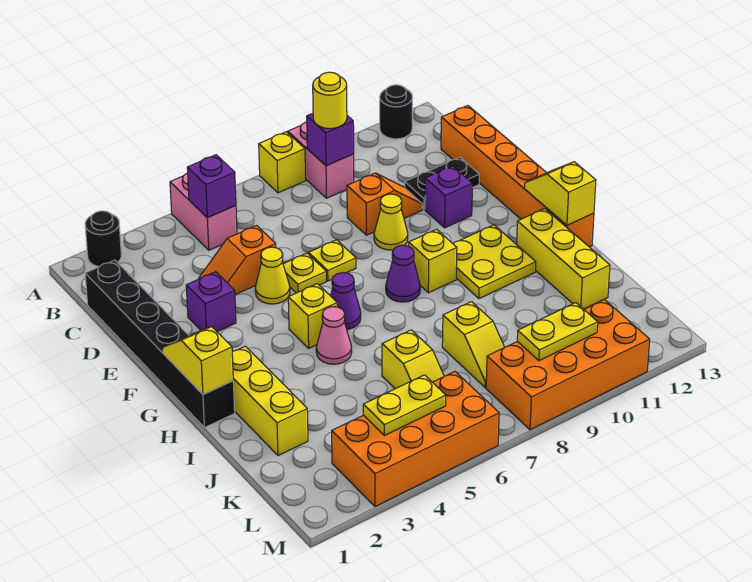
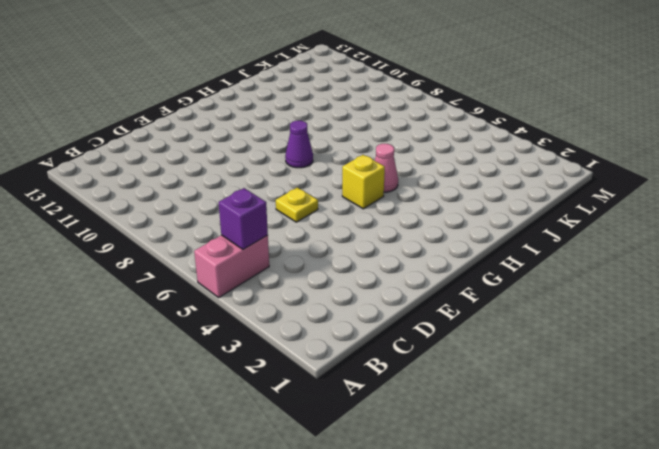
none -> black 1x1 round brick [85,211,121,267]
none -> yellow 1x1 brick [259,132,306,193]
none -> pink 1x2 brick [288,122,354,198]
none -> black 1x1 round brick [380,85,412,139]

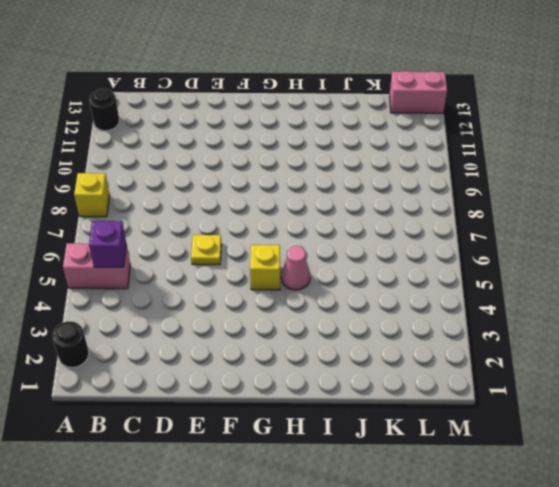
pink 1x2 brick [390,71,447,113] -> pink 1x2 brick moved to [288,122,354,198]
none -> black 1x6 brick [85,260,235,428]
none -> orange 1x6 brick [441,106,594,247]
none -> orange 1x2 slope [199,226,276,295]
none -> orange 1x2 slope [347,173,423,235]

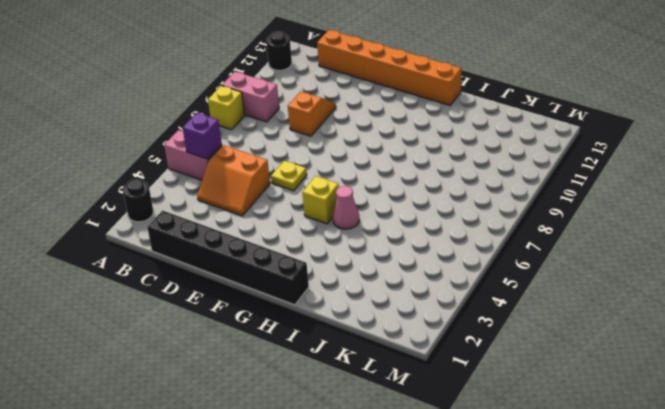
orange 2x2 slope [197,145,270,216] -> orange 1x2 slope [199,226,276,295]
none -> black 1x2 plate [405,157,480,209]
none -> purple 1x1 brick [186,272,236,332]
none -> yellow 1x1 cone [255,247,290,304]
none -> yellow 1x1 plate [309,240,356,281]

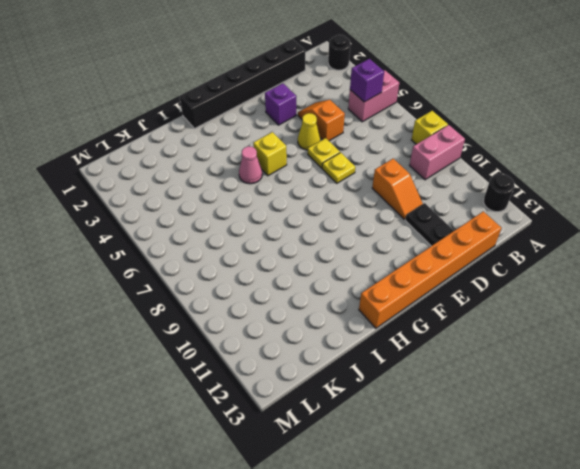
none -> yellow 1x1 cone [374,194,408,250]
none -> purple 1x1 brick [425,166,473,228]
none -> purple 1x1 cone [331,273,361,330]
none -> purple 1x1 cone [386,245,420,302]

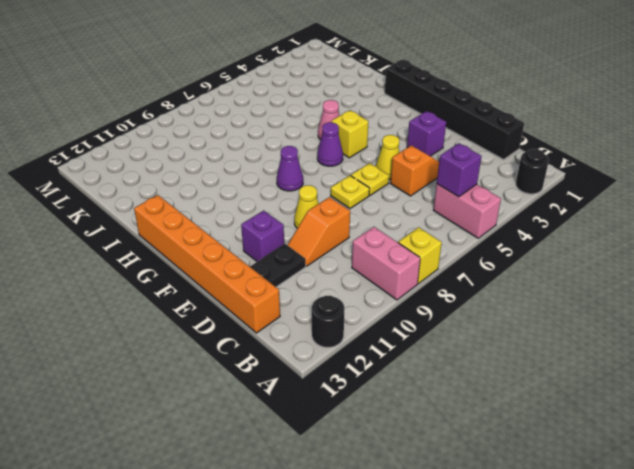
none -> yellow 1x1 brick [409,229,457,293]
none -> yellow 2x2 plate [453,225,536,299]
none -> yellow 1x3 brick [232,346,308,456]
none -> yellow 1x3 brick [517,209,610,309]

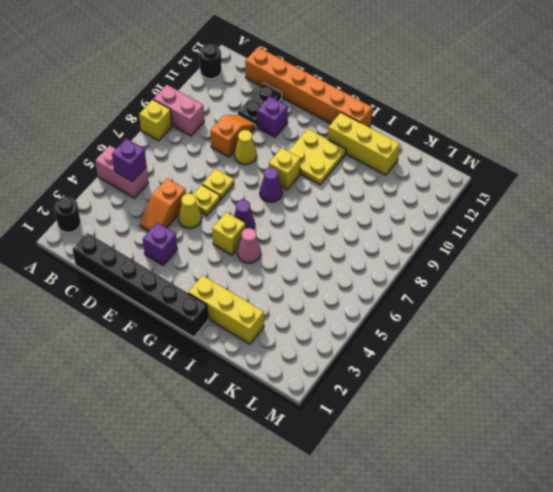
none -> yellow 1x2 slope [382,330,444,389]
none -> yellow 1x2 slope [442,302,505,388]
none -> orange 2x4 brick [332,372,499,506]
none -> orange 2x4 brick [486,300,650,430]

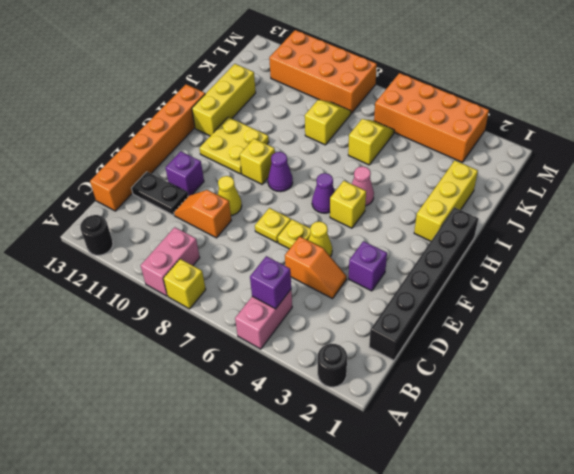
none -> purple 1x1 brick [307,113,354,166]
none -> yellow 1x2 slope [163,327,233,394]
none -> yellow 1x2 slope [525,162,596,225]
none -> yellow 1x2 plate [363,375,446,436]

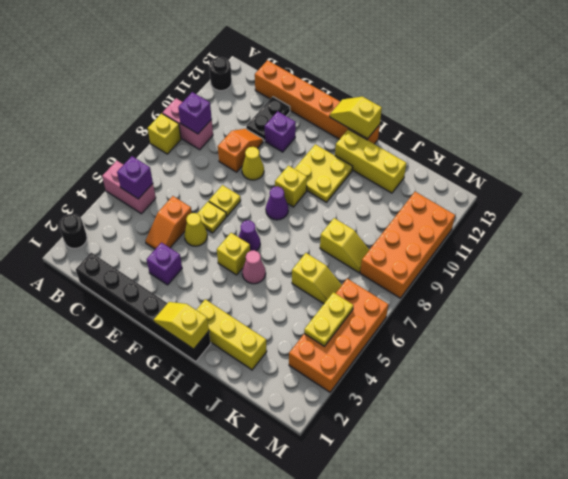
none -> yellow 1x2 plate [517,303,598,361]
none -> yellow 1x1 round brick [313,72,347,129]

